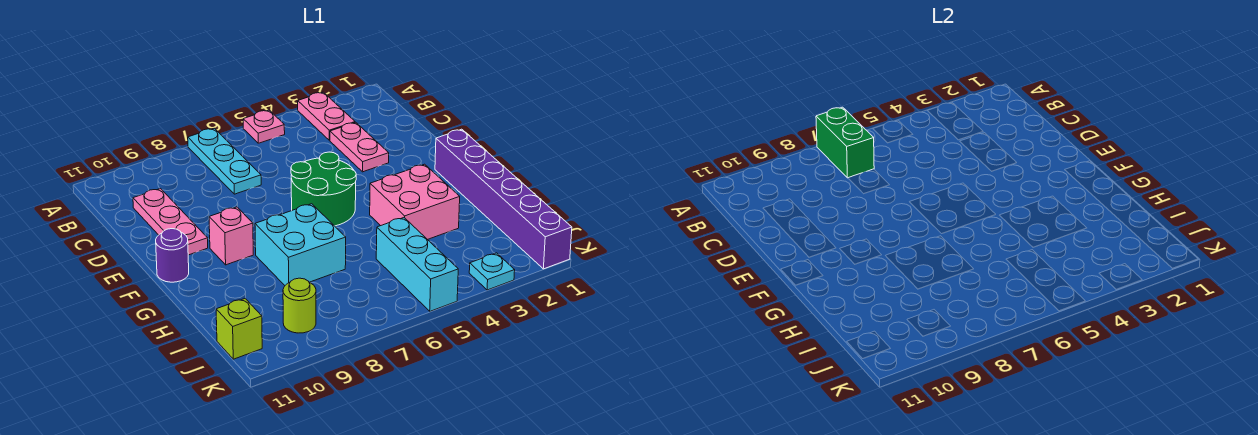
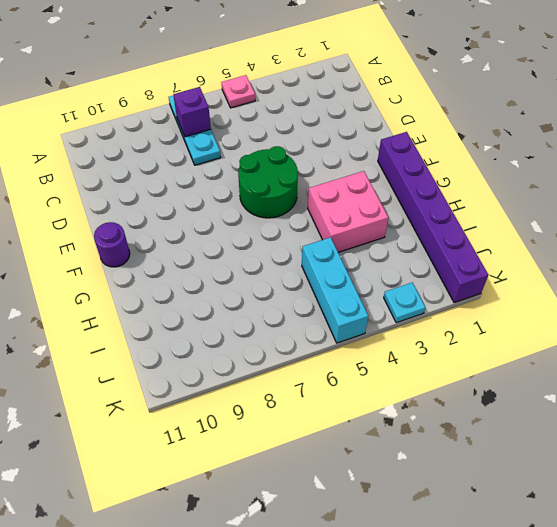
purple 1x1 brick [173,87,211,137] -> green 1x2 brick [816,107,874,178]
none -> pink 1x2 plate [298,92,355,140]
none -> pink 1x2 plate [330,122,389,172]
none -> pink 1x3 plate [133,189,208,255]

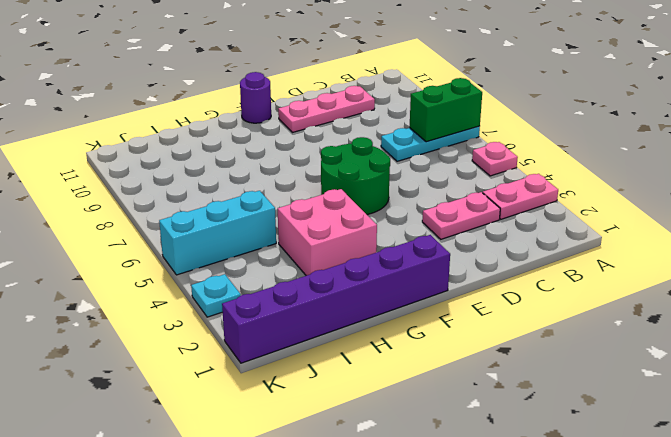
none -> pink 1x1 brick [209,207,253,265]
none -> cyan 2x2 brick [255,204,346,285]
none -> lime 1x1 round brick [283,278,316,333]

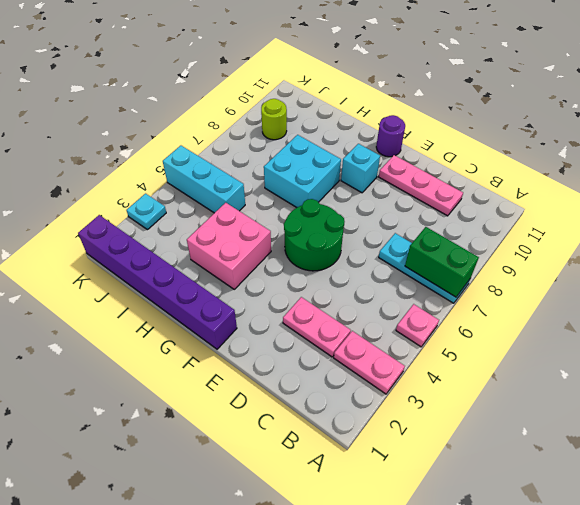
cyan 1x1 brick [341,144,380,193] -> pink 1x1 brick [209,207,253,265]
none -> lime 1x1 brick [216,299,262,359]

